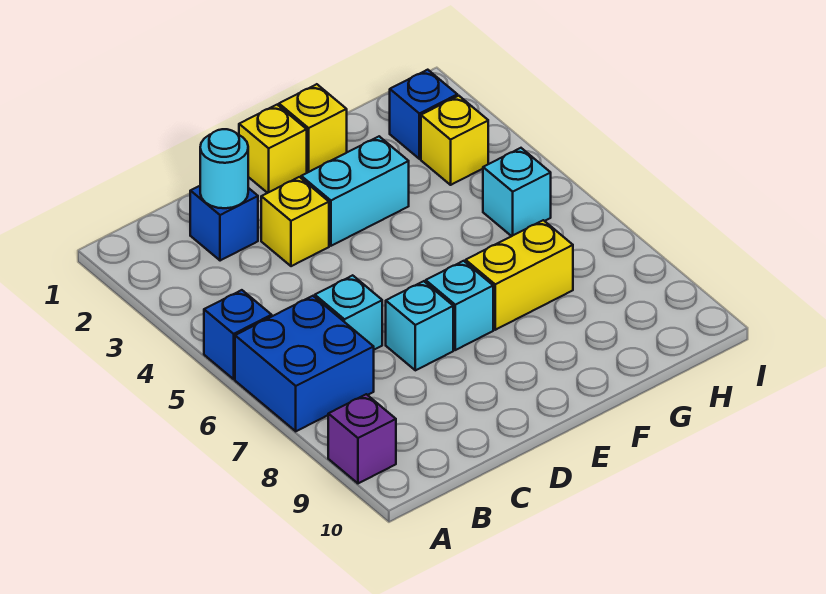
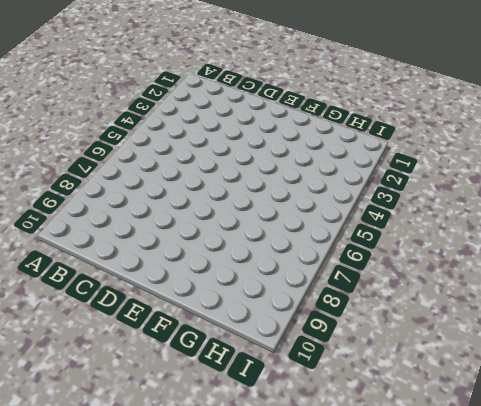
none -> blue 1x1 brick [204,290,272,379]
none -> blue 2x2 brick [235,296,374,431]
none -> purple 1x1 brick [328,394,396,483]

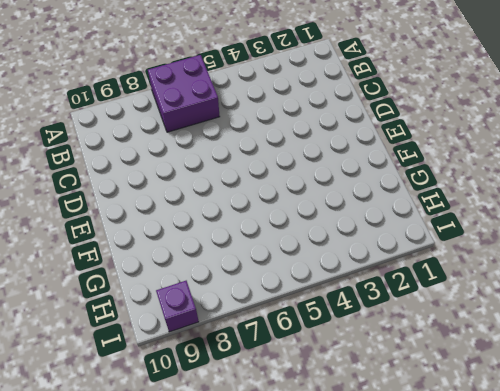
purple 2x2 brick [148,55,220,132] -> blue 2x2 brick [235,296,374,431]
purple 1x1 brick [156,281,199,332] -> purple 1x1 brick moved to [328,394,396,483]
none -> blue 1x1 brick [204,290,272,379]
none -> blue 1x1 brick [190,186,258,261]
none -> cyan 1x1 brick [315,275,382,350]

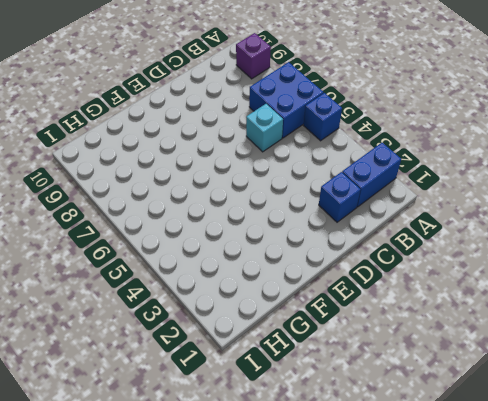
blue 1x2 brick [342,143,401,207] -> none
none -> yellow 1x1 brick [261,177,329,266]
none -> cyan 1x1 brick [386,281,453,370]
none -> yellow 1x1 brick [239,105,307,193]

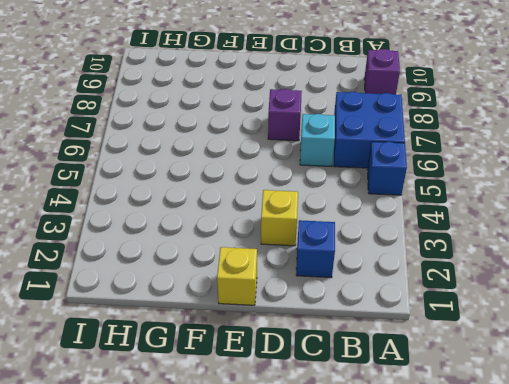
purple 1x1 brick [268,89,302,141] -> cyan 1x1 brick [386,281,453,370]
none -> cyan 1x2 brick [301,136,409,246]
none -> cyan 1x1 brick [426,261,493,350]
none -> yellow 1x1 brick [279,84,347,173]

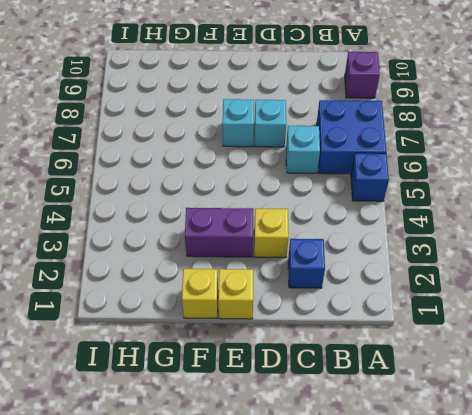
purple 1x2 brick [185,208,253,257] -> cyan 1x2 brick [301,136,409,246]
none -> yellow 1x2 brick [466,220,573,330]
none -> blue 1x1 brick [390,70,457,159]
none -> yellow 1x1 brick [421,96,488,185]

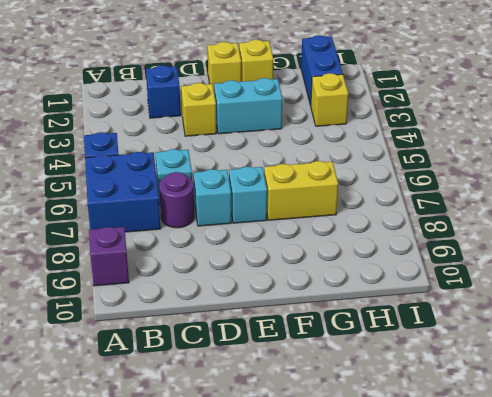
purple 1x1 round brick [159,172,194,228] -> none
blue 1x2 brick [301,35,343,106] -> blue 1x1 brick [390,70,457,159]
none -> cyan 1x1 brick [483,148,551,236]
none -> cyan 1x1 round brick [200,129,248,208]

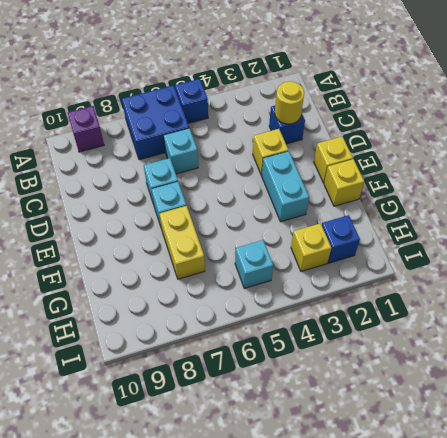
yellow 1x1 round brick [275,82,304,124] -> cyan 1x1 round brick [200,129,248,208]

